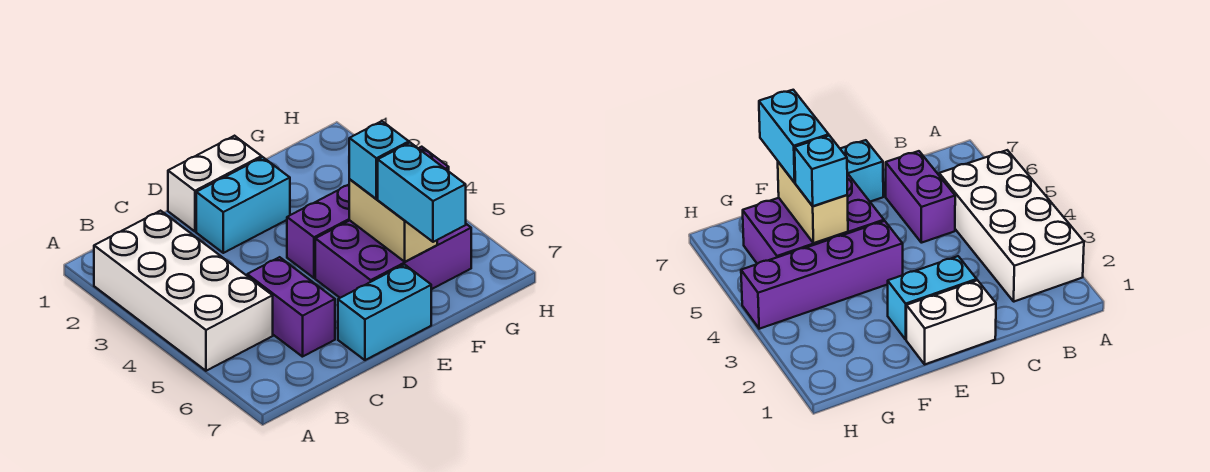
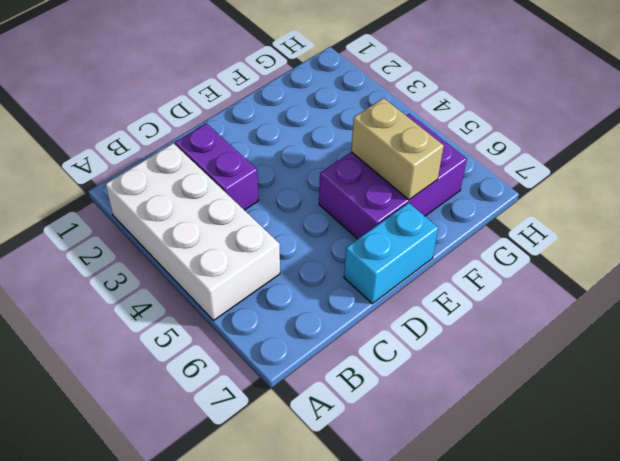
purple 1x2 brick [175,123,259,210] -> purple 1x2 brick moved to [247,257,335,357]
none -> white 1x2 brick [168,136,262,231]
none -> cyan 1x2 brick [196,157,290,253]

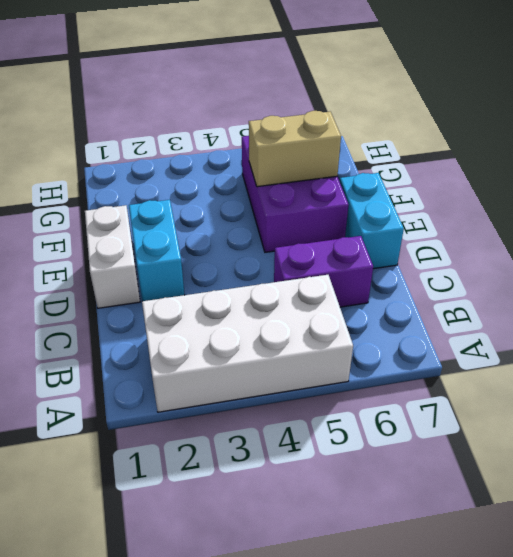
none -> purple 1x4 brick [287,147,449,278]
none -> cyan 1x1 brick [349,121,409,199]

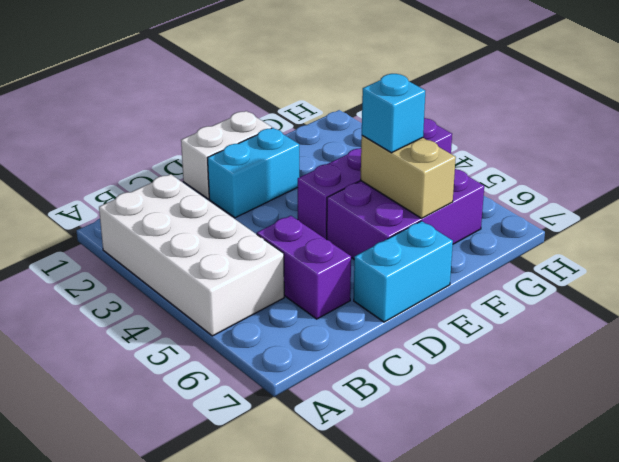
none -> cyan 1x2 brick [378,143,466,242]

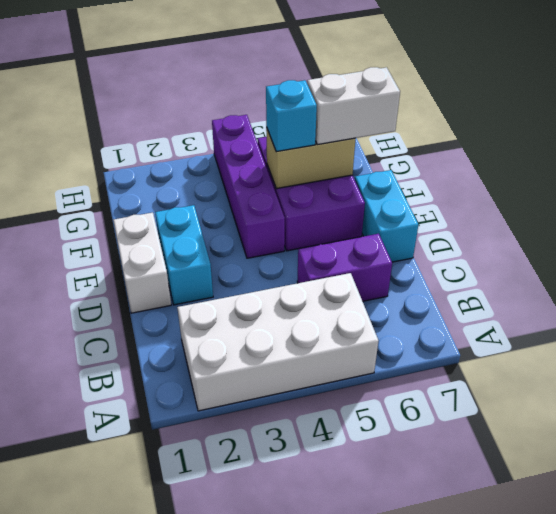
white 1x2 brick [307,67,400,145] -> cyan 1x2 brick [378,143,466,242]

